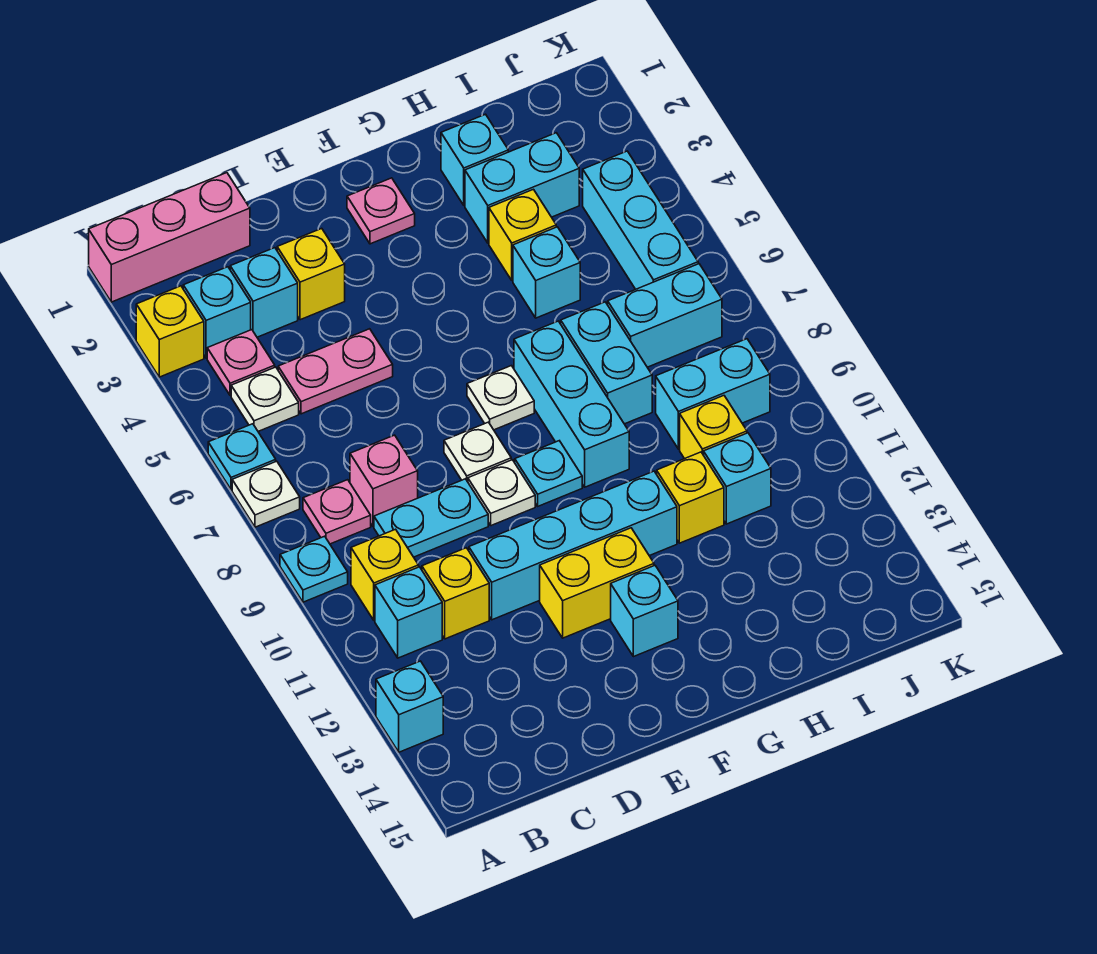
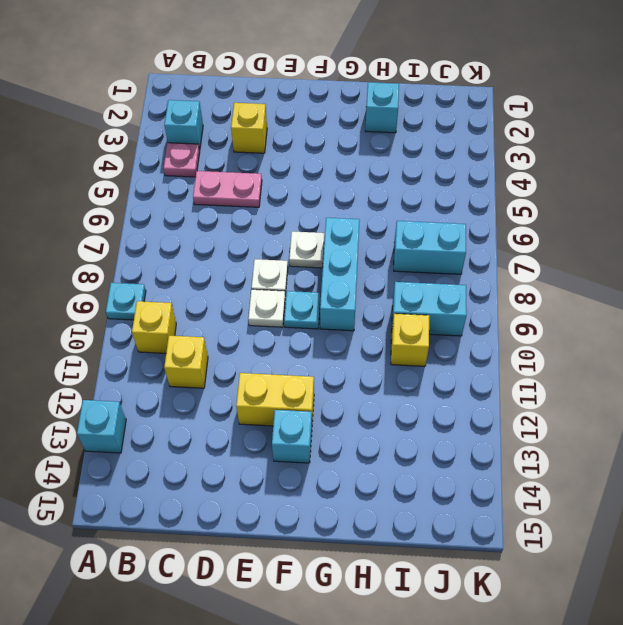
none -> pink 1x3 brick [89,173,250,302]
none -> yellow 1x1 brick [136,286,204,377]
none -> cyan 1x1 plate [208,424,276,490]
none -> white 1x1 plate [232,461,300,527]

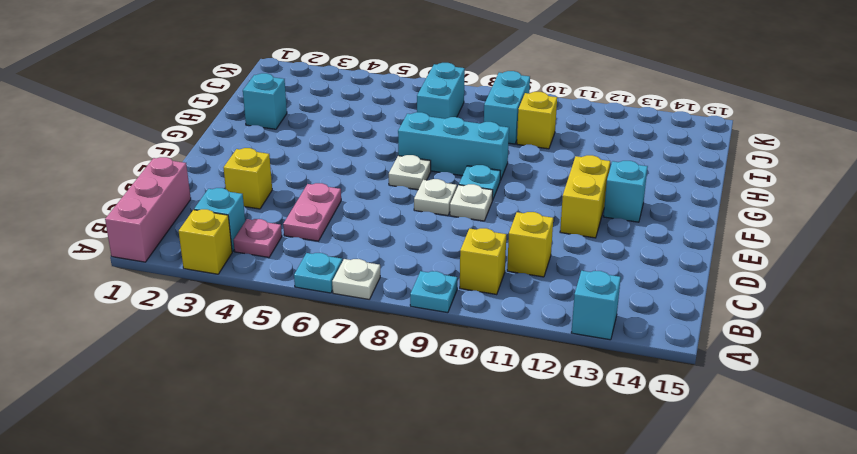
none -> white 1x1 plate [231,367,299,431]
none -> pink 1x1 plate [303,480,371,544]
none -> cyan 1x1 brick [375,567,442,658]
none -> cyan 1x1 brick [230,248,298,337]

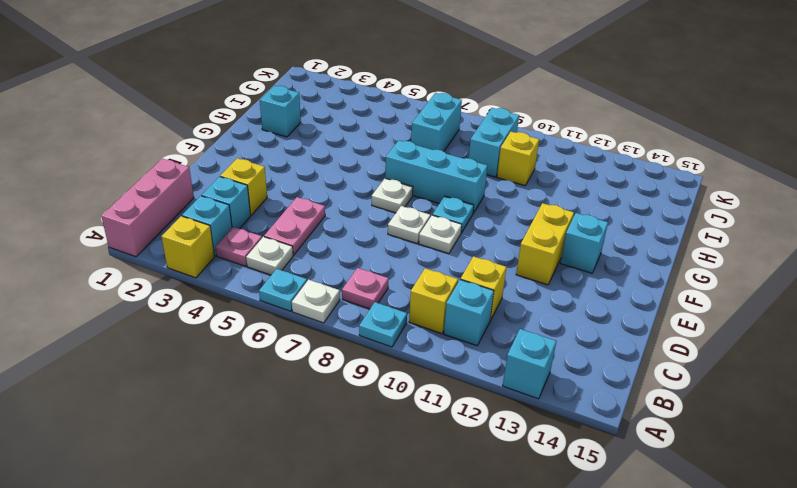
none -> pink 1x1 brick [350,435,418,526]
none -> cyan 1x2 plate [374,479,488,557]
none -> cyan 1x4 brick [469,471,677,620]
none -> pink 1x1 plate [347,178,415,244]

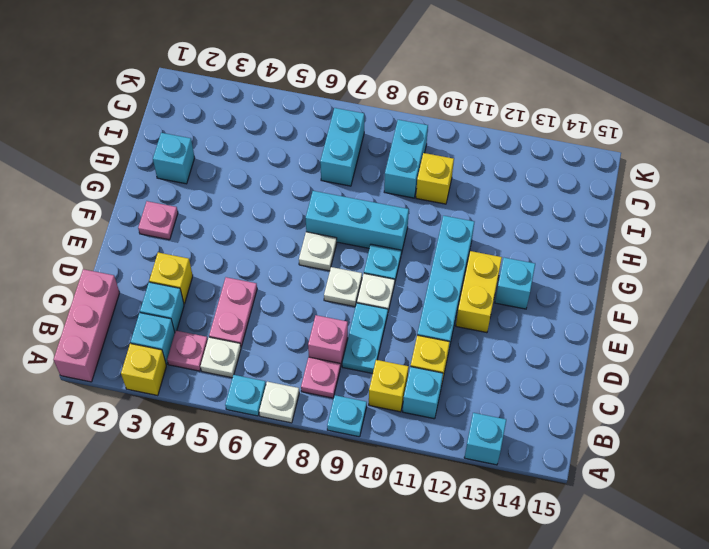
none -> cyan 1x2 brick [465,133,579,243]
none -> yellow 1x1 brick [489,189,556,280]
none -> cyan 1x1 brick [513,227,580,318]
none -> cyan 1x2 brick [561,302,652,424]

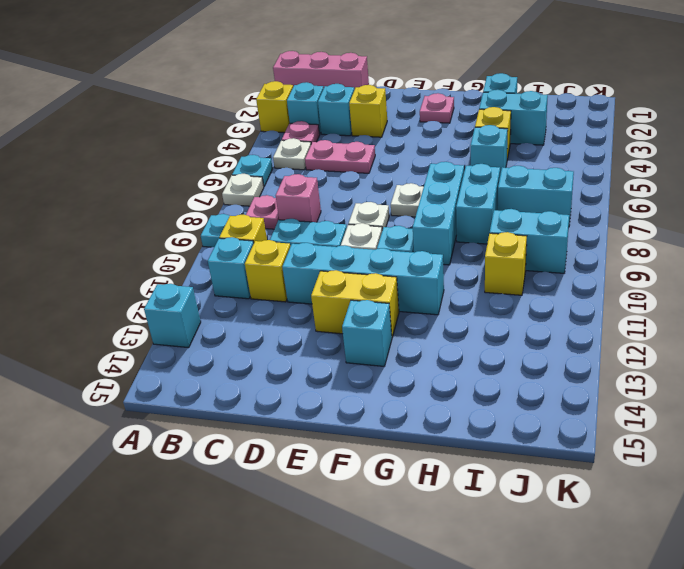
none -> yellow 1x1 brick [657,452,724,543]
none -> cyan 1x1 brick [704,433,771,524]
none -> cyan 1x3 brick [583,151,698,289]

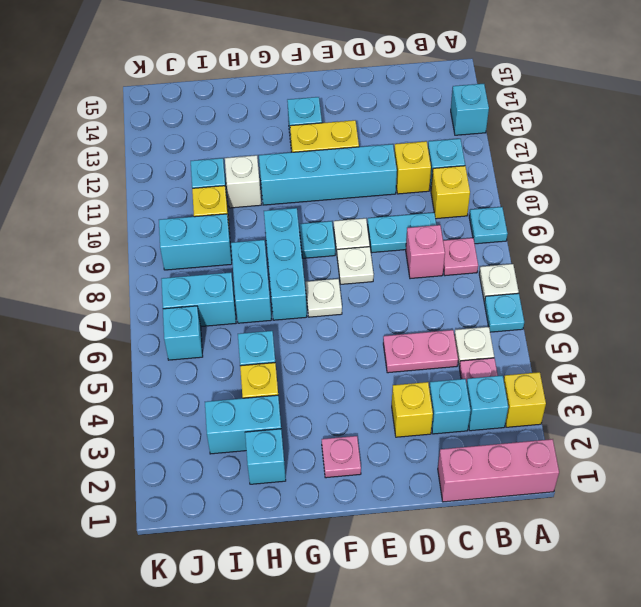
white 1x1 brick [225,155,261,208] -> yellow 1x1 brick [657,452,724,543]
cyan 1x1 brick [163,306,203,360] -> cyan 1x3 brick [583,151,698,289]

